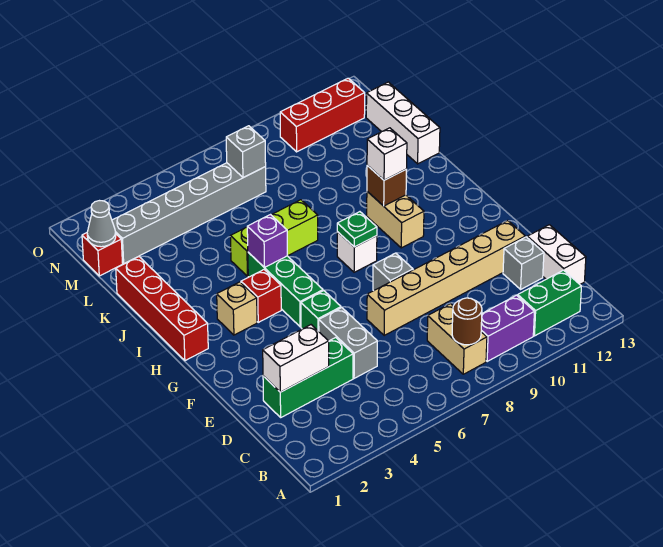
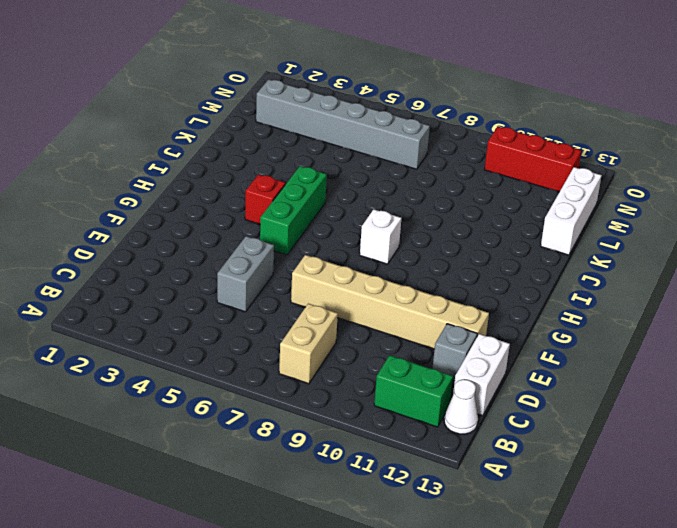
white 1x1 cone [444,379,478,434] -> none
none -> purple 1x2 brick [481,295,534,361]
none -> green 1x3 brick [263,338,353,417]
none -> green 1x1 brick [301,291,341,331]

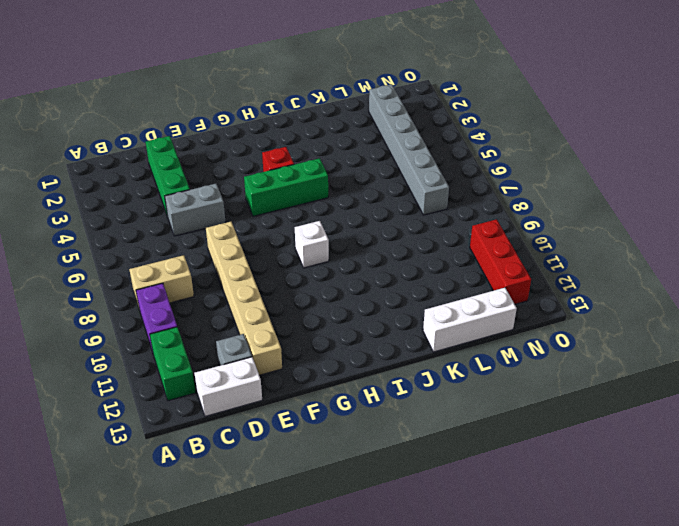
none -> green 1x1 brick [301,291,341,331]
none -> grey 1x1 brick [373,253,413,291]
none -> red 1x4 brick [116,257,208,361]

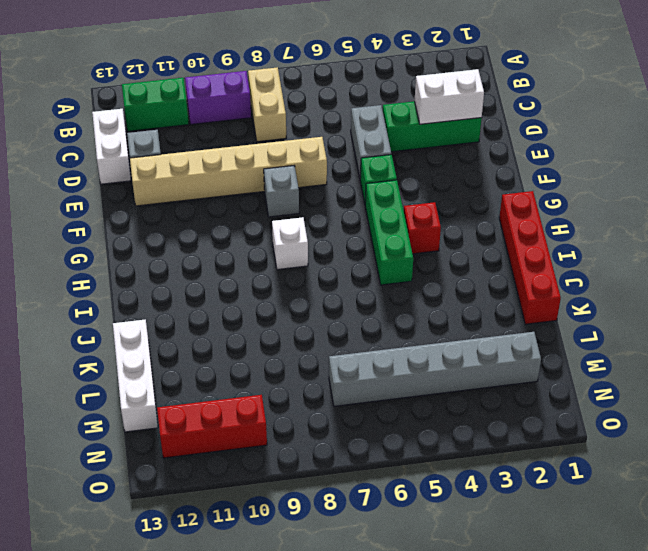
none -> tan 1x1 brick [217,282,257,335]
none -> tan 1x2 brick [367,191,424,248]
none -> lime 1x3 brick [230,200,318,276]

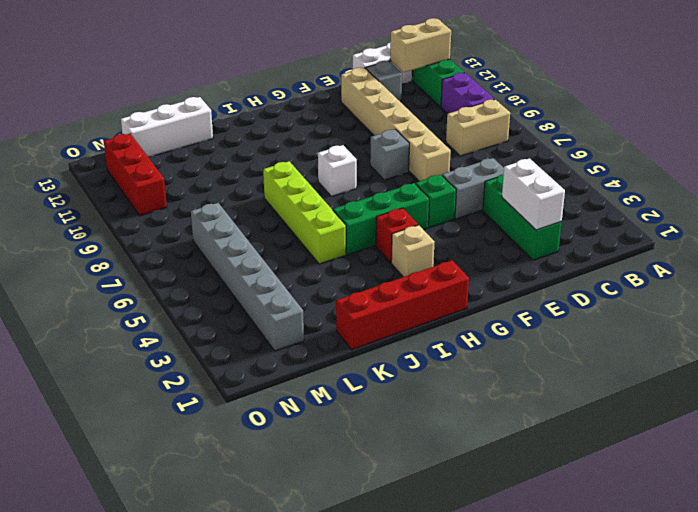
tan 1x2 brick [390,18,451,72] -> tan 1x2 brick moved to [367,191,424,248]
lime 1x4 brick [263,161,346,264] -> lime 1x3 brick [230,200,318,276]
none -> red 1x1 brick [82,233,123,276]
none -> brown 1x1 round brick [452,298,482,345]
none -> green 1x1 plate [337,212,377,247]

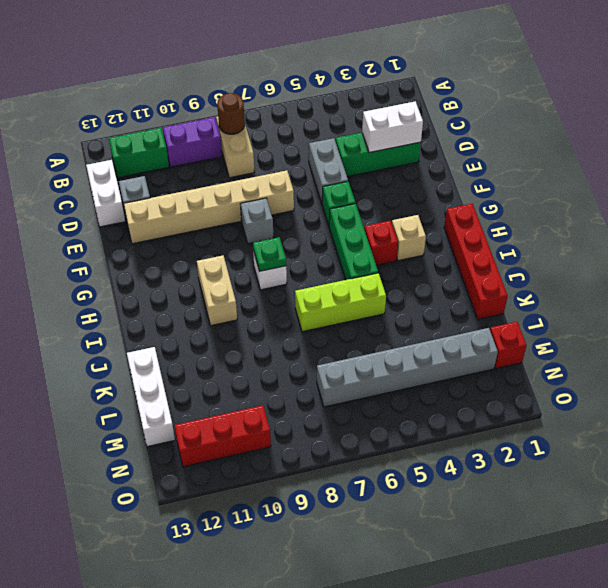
none -> purple 1x1 brick [247,215,287,267]
none -> brown 1x1 brick [367,166,407,206]
none -> grey 1x1 cone [87,201,116,247]

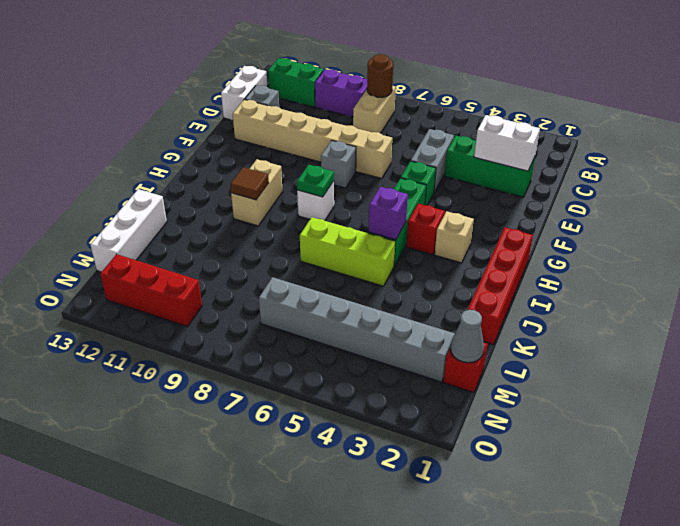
brown 1x1 tile [230,167,269,200] -> brown 1x1 brick [367,166,407,206]
none -> grey 1x1 brick [226,126,266,178]
none -> white 1x1 brick [367,128,407,180]

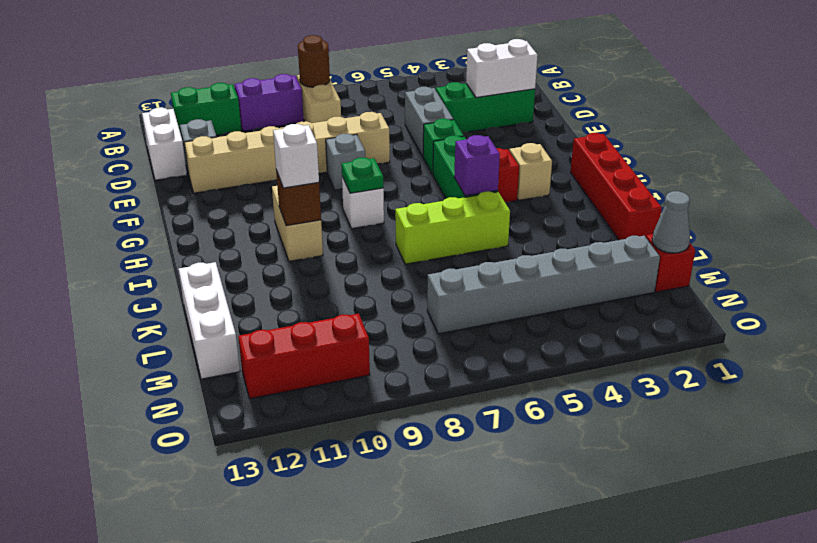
none -> grey 1x1 brick [226,126,266,178]

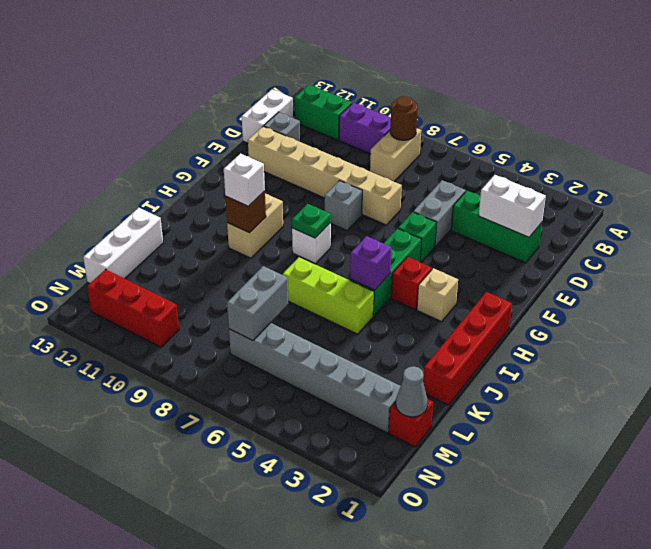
grey 1x2 brick [227,266,288,341] -> grey 1x1 brick [226,126,266,178]

